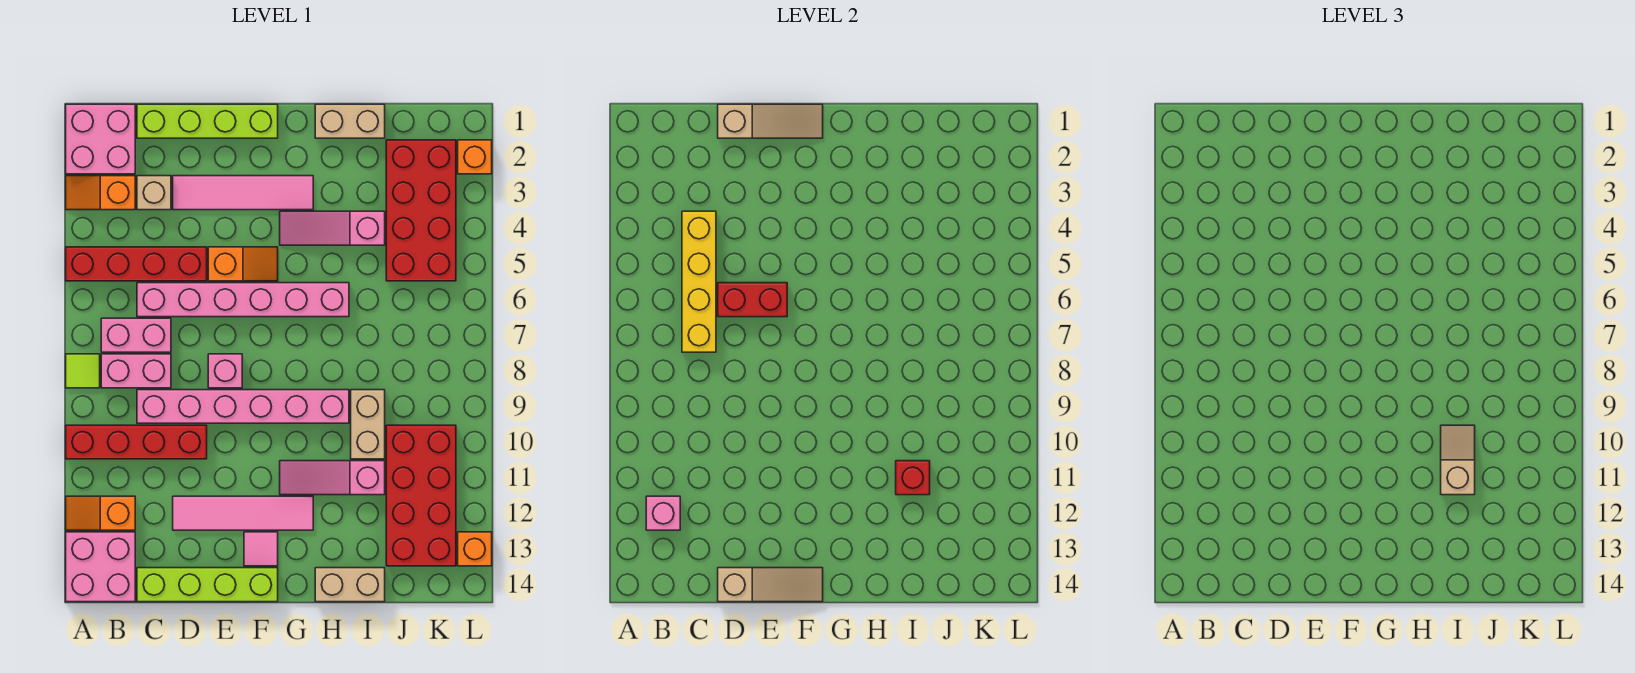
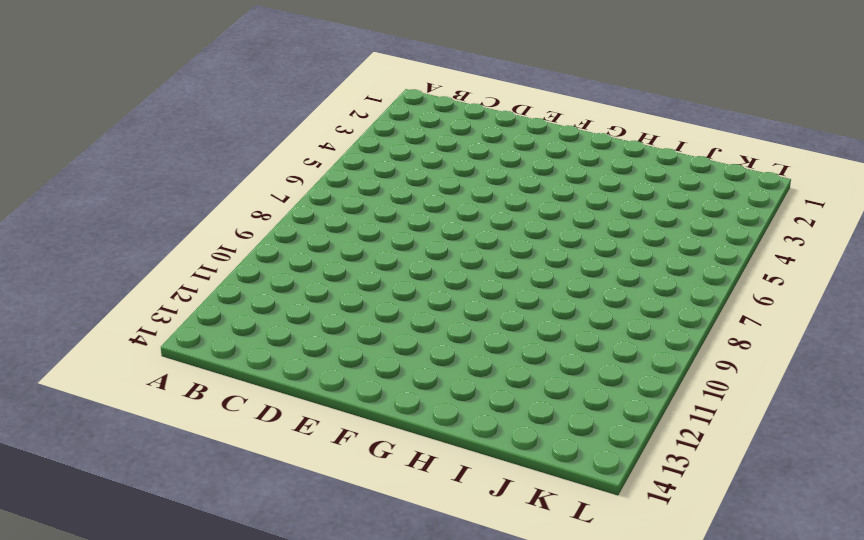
none -> pink 2x2 brick [66,104,135,174]
none -> orange 1x2 slope [66,176,135,210]
none -> red 1x4 brick [66,247,207,281]
none -> lime 1x1 tile [66,354,100,388]

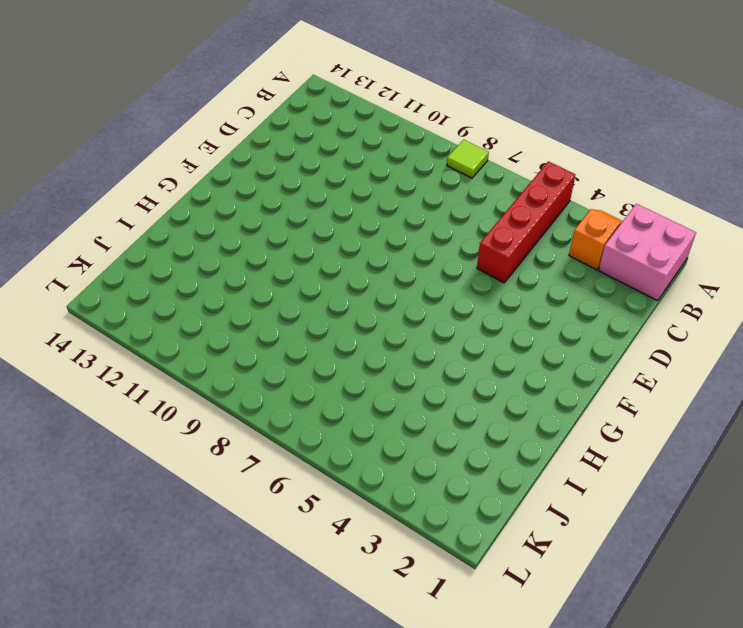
none -> red 1x4 brick [66,425,207,459]
none -> orange 1x2 slope [66,496,135,530]
none -> pink 2x2 brick [66,532,135,602]
none -> pink 1x2 brick [101,318,171,352]

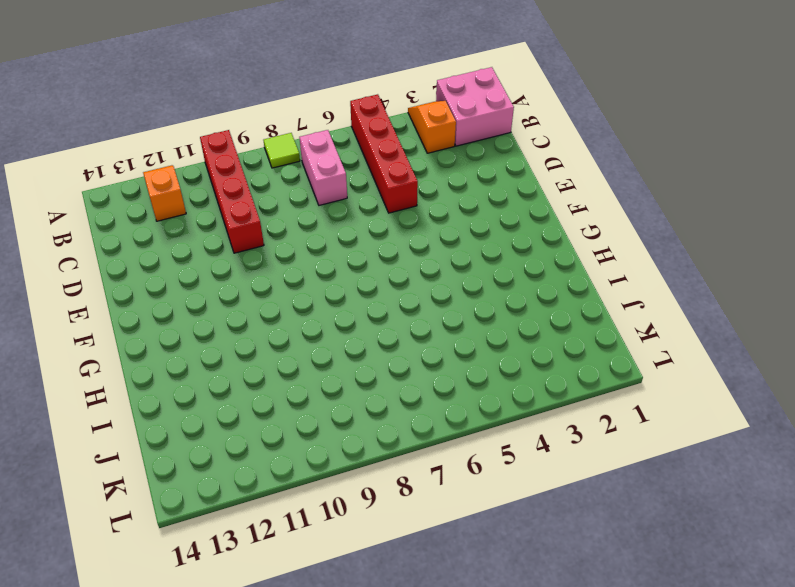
none -> pink 2x2 brick [66,532,135,602]
none -> pink 1x2 brick [101,354,171,388]
none -> lime 1x4 brick [137,104,278,138]
none -> tan 1x1 brick [137,176,171,210]

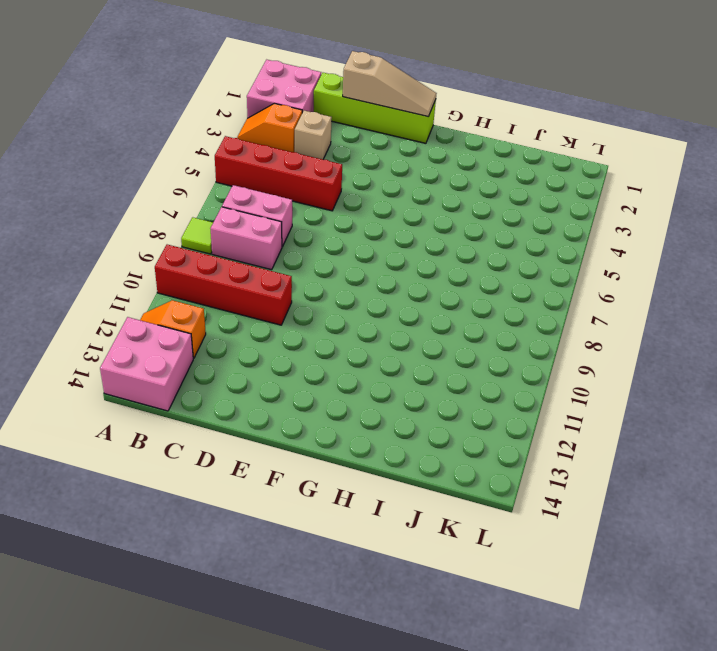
none -> pink 1x6 brick [137,283,349,317]
none -> pink 1x6 brick [137,390,349,423]
none -> lime 1x4 brick [137,568,278,602]
none -> pink 1x4 tile [173,176,313,210]

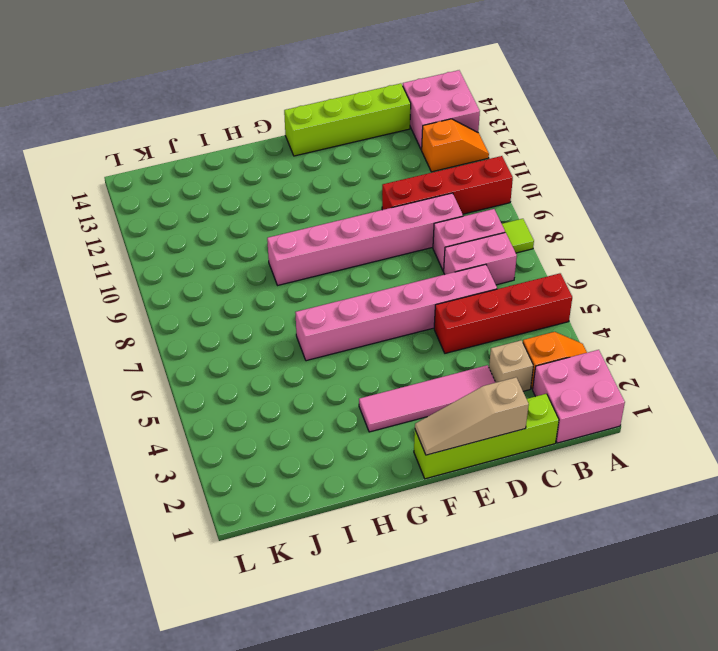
none -> pink 1x4 tile [173,496,313,530]
none -> orange 1x2 slope [208,247,278,281]
none -> pink 1x1 brick [208,354,242,388]
none -> pink 1x1 tile [244,532,278,566]

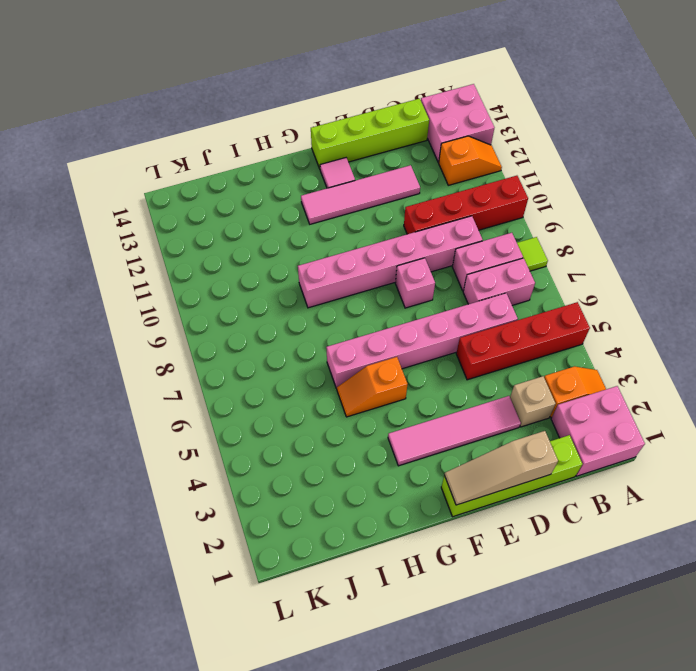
orange 1x2 slope [336,357,408,417] -> orange 1x2 slope moved to [208,247,278,281]
none -> pink 1x3 slope [280,211,385,245]
none -> pink 1x3 slope [280,461,385,495]
none -> tan 1x2 brick [315,104,385,138]
none -> tan 1x2 brick [315,568,385,602]

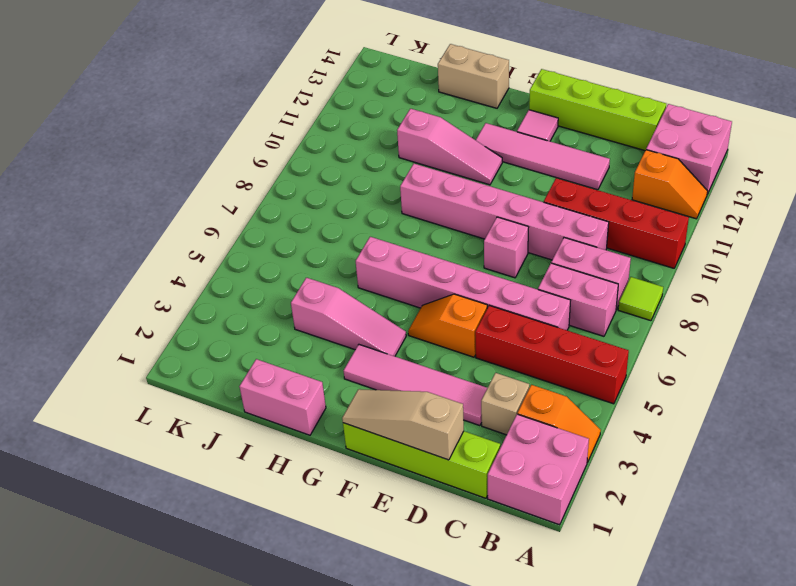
pink 1x2 brick [239,359,326,435] -> tan 1x2 brick [315,104,385,138]
none -> tan 1x2 brick [351,390,385,459]
none -> red 2x4 brick [386,140,456,281]
none -> red 2x4 brick [386,425,456,566]
none -> orange 1x1 brick [458,140,492,174]

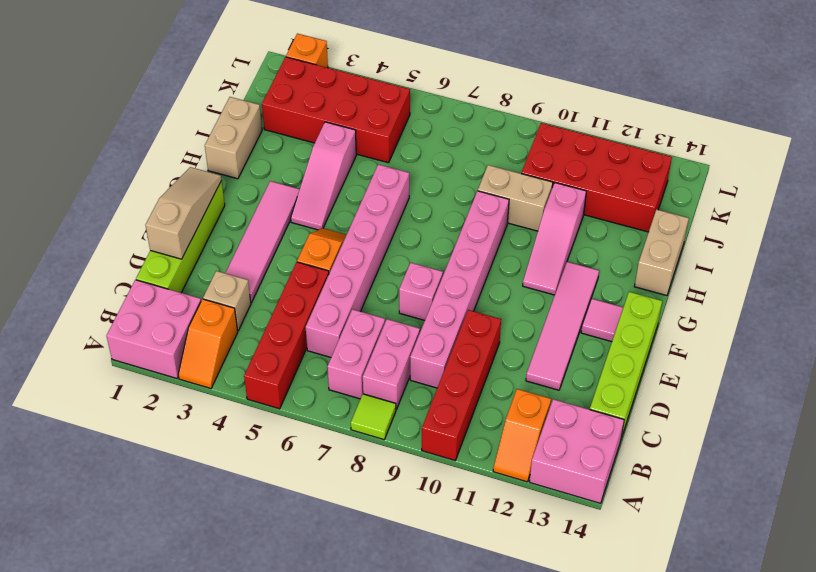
none -> orange 1x1 brick [458,532,492,566]
none -> pink 1x1 brick [646,496,680,530]
none -> yellow 1x4 brick [682,211,716,352]
none -> red 1x2 brick [718,283,787,317]

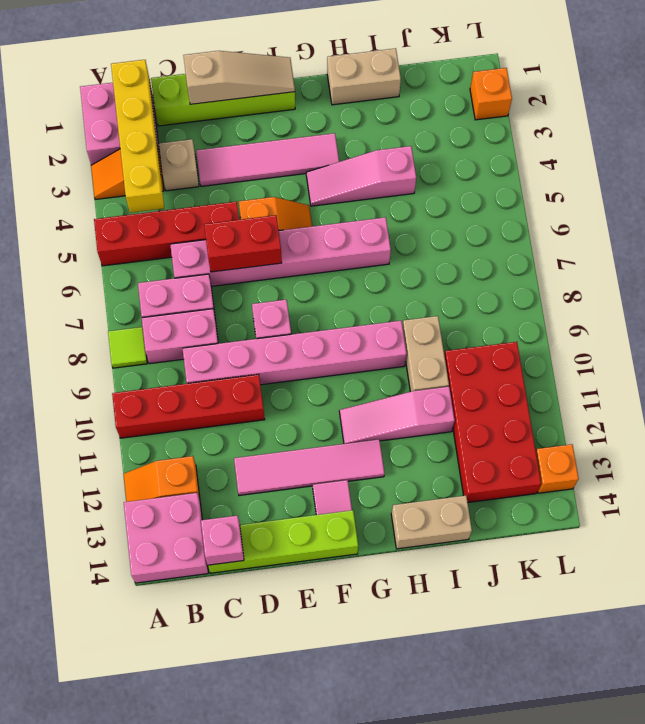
yellow 1x4 brick [111,60,164,213] -> yellow 1x4 brick moved to [682,211,716,352]
pink 1x1 brick [201,516,244,565] -> pink 1x1 brick moved to [646,496,680,530]
none -> red 2x4 brick [386,140,456,281]
none -> tan 1x3 slope [718,568,823,602]
none -> red 1x1 brick [896,461,930,495]
none -> tan 1x2 slope [1441,425,1475,495]

